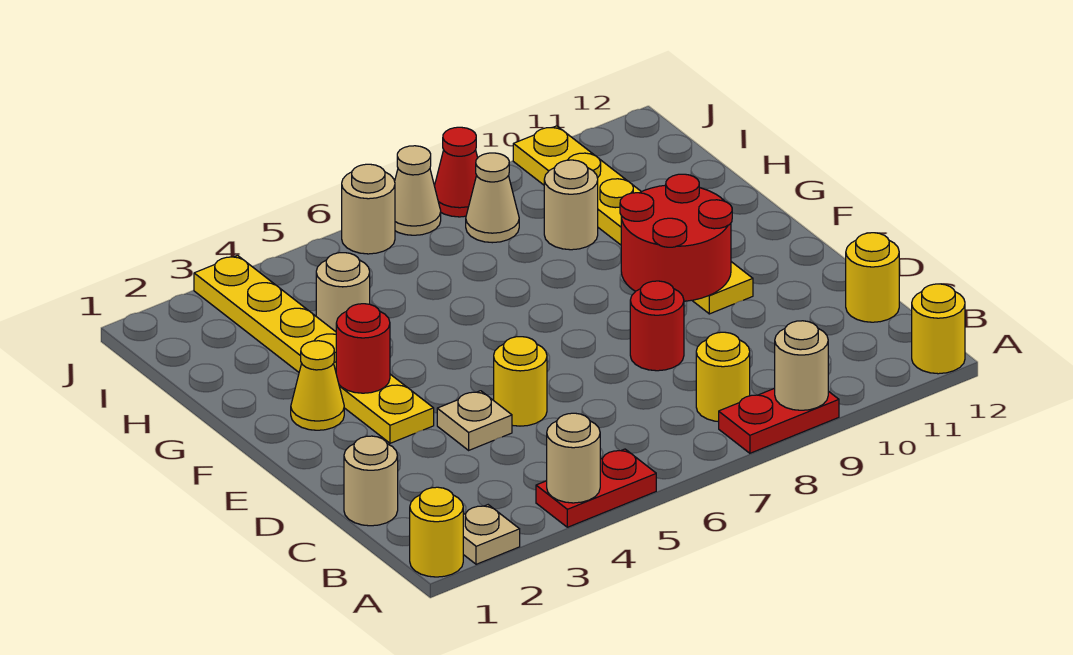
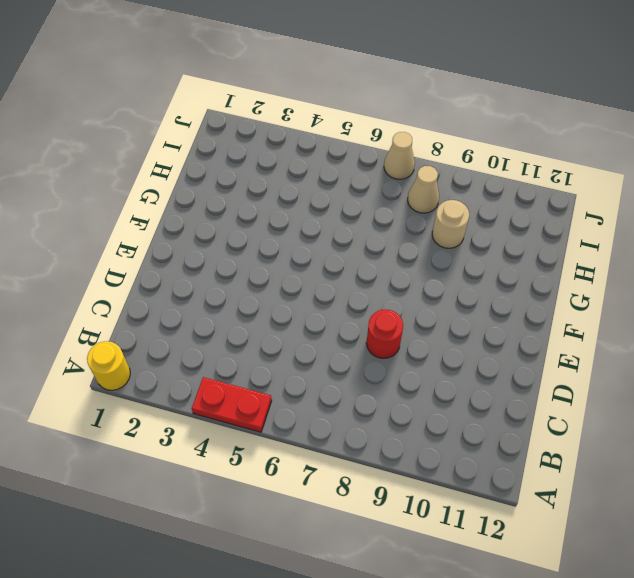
none -> tan 1x1 plate [463,505,520,564]
none -> red 1x2 plate [719,388,839,453]
none -> yellow 1x1 round brick [912,284,965,374]

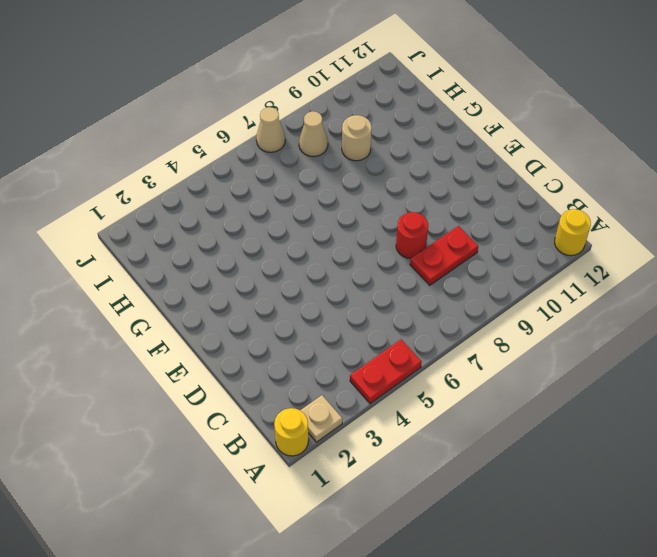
red 1x2 plate [410,226,478,285] -> red 1x2 plate moved to [719,388,839,453]
none -> yellow 1x1 round brick [696,332,750,422]
none -> tan 1x1 round brick [344,436,398,526]
none -> yellow 1x1 round brick [846,233,899,322]

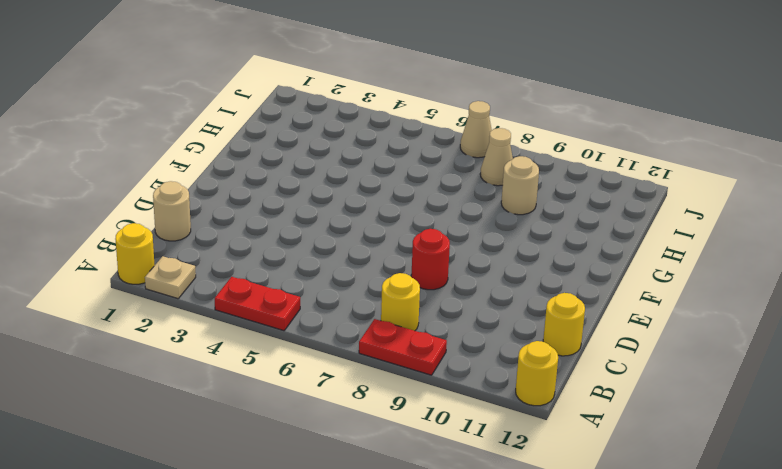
none -> tan 1x1 plate [437,391,512,450]
none -> yellow 1x1 round brick [494,337,547,426]
none -> yellow 1x6 plate [194,255,434,443]

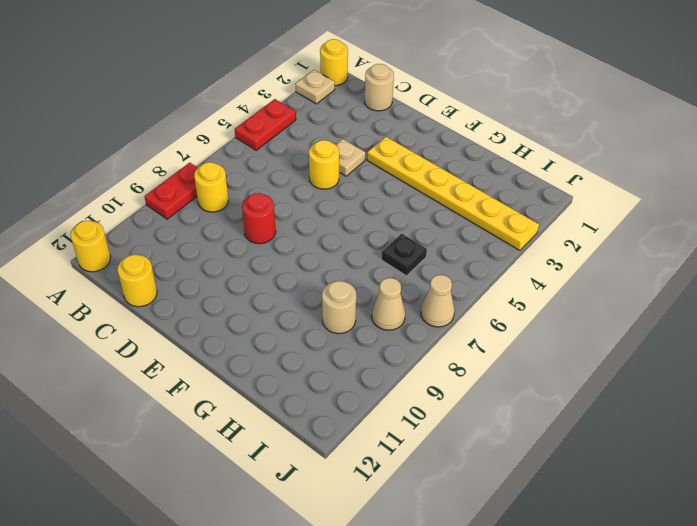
black 1x1 plate [381,234,427,276] -> none
none -> yellow 1x6 plate [513,126,753,314]
none -> yellow 1x1 cone [291,341,344,430]
none -> tan 1x1 round brick [316,253,370,332]

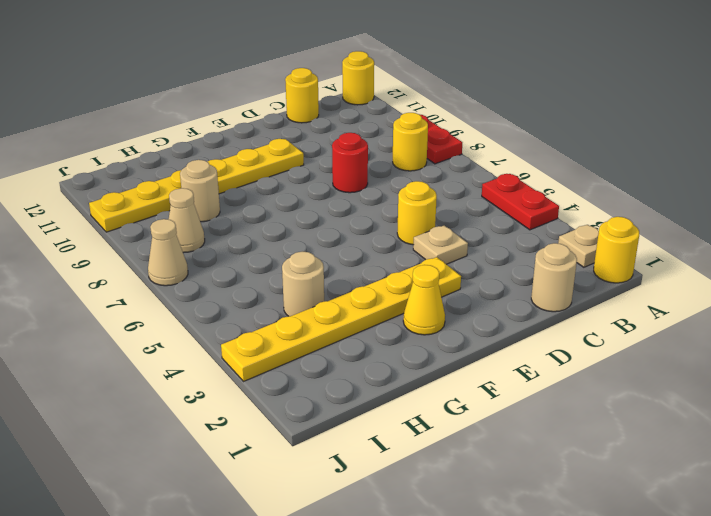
none -> tan 1x1 round brick [342,164,395,254]
none -> red 1x1 cone [434,127,478,217]
none -> tan 1x1 round brick [547,413,600,503]

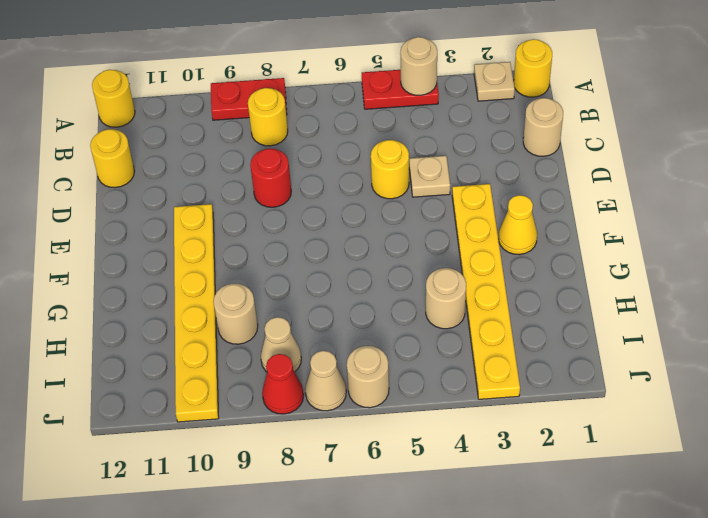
none -> tan 1x1 round brick [775,321,828,410]
none -> red 2x2 round brick [620,174,732,301]
none -> red 1x1 round brick [336,304,390,393]

